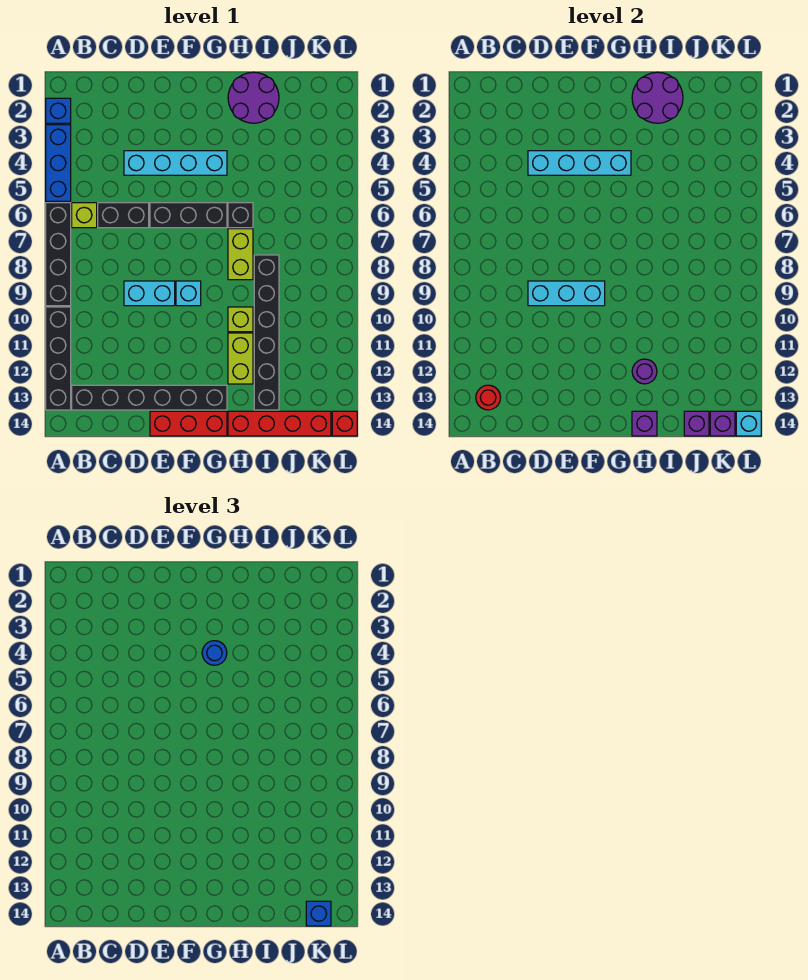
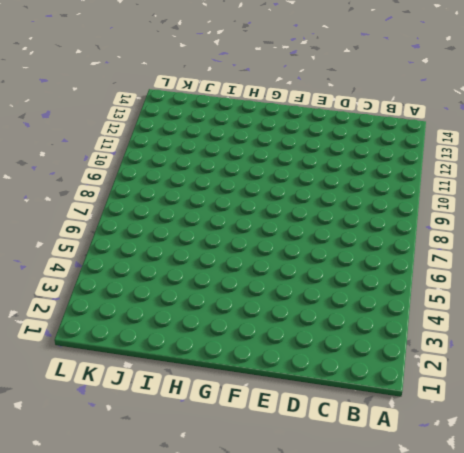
none -> blue 1x1 brick [46,98,71,123]
none -> blue 1x3 brick [46,125,71,201]
none -> black 1x4 brick [46,203,71,306]
none -> black 1x4 brick [46,307,71,410]

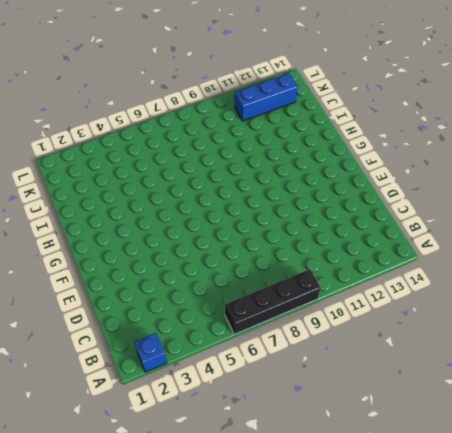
blue 1x3 brick [235,73,298,121] -> blue 1x3 brick moved to [46,125,71,201]
none -> black 1x4 brick [46,307,71,410]
none -> lime 1x1 brick [72,203,97,228]
none -> black 1x6 brick [72,385,227,410]
none -> black 1x2 brick [98,203,149,228]

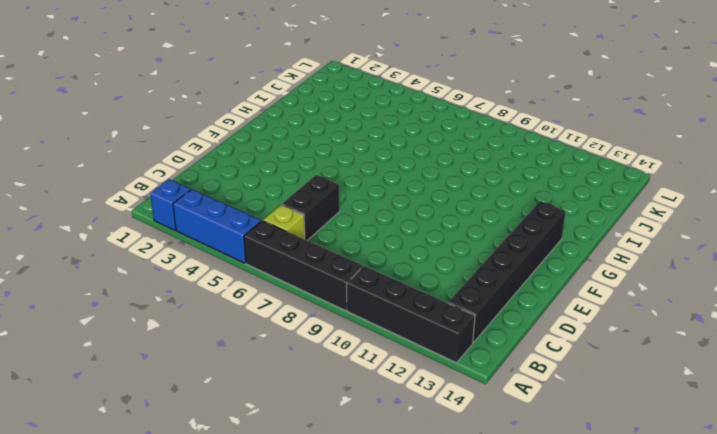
none -> cyan 1x4 brick [124,151,227,175]
none -> cyan 1x2 brick [124,281,175,306]
none -> black 1x3 brick [150,203,227,228]
none -> red 1x3 brick [150,411,227,436]

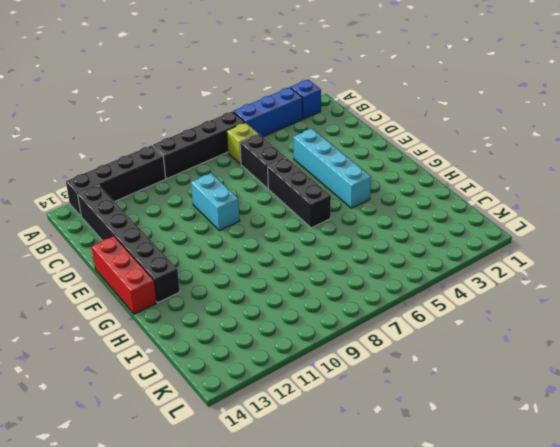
none -> cyan 1x1 brick [176,281,201,306]
none -> purple 2x2 round brick [228,72,279,123]
none -> black 1x1 brick [228,203,253,228]
none -> lime 1x2 brick [228,229,253,280]

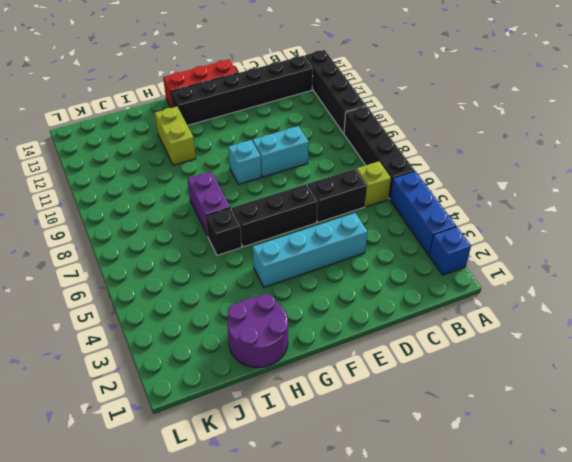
purple 1x2 brick [188,172,230,236] -> lime 1x2 brick [228,229,253,280]
none -> lime 1x1 brick [228,307,253,332]
none -> red 1x4 brick [228,411,331,436]
none -> black 1x6 brick [254,255,279,410]
none -> red 1x1 brick [332,411,357,436]

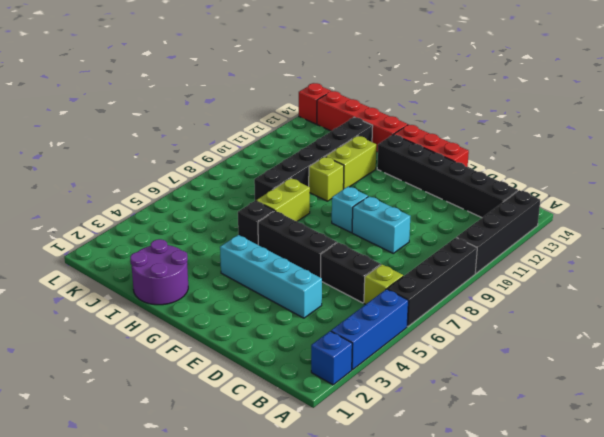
none -> red 1x1 round brick [476,385,501,410]
none -> cyan 1x4 brick [528,151,631,175]
none -> cyan 1x3 brick [528,281,605,306]
none -> purple 2x2 round brick [632,72,683,123]

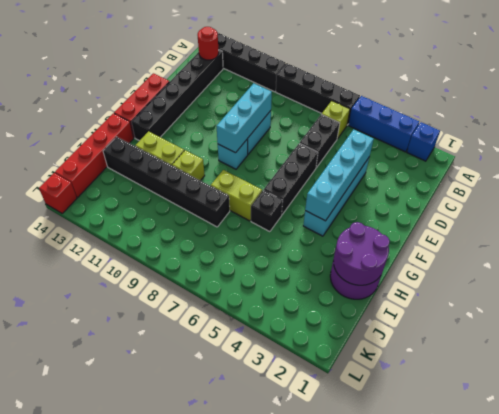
none -> purple 1x1 round brick [632,359,657,384]
none -> purple 1x1 brick [632,411,657,436]
none -> purple 1x1 brick [684,411,709,436]
none -> purple 1x1 brick [710,411,735,436]

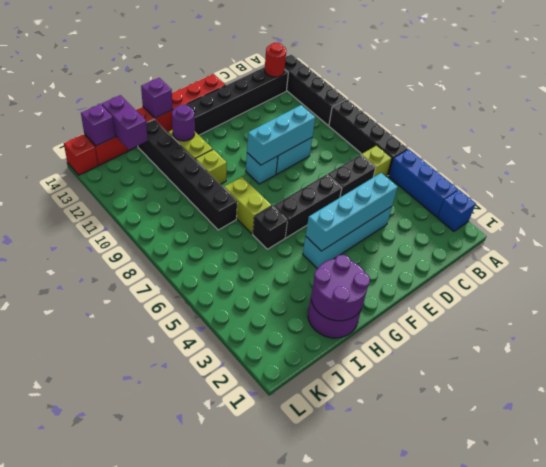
purple 1x2 brick [102,95,148,150] -> purple 1x1 brick [684,411,709,436]
none -> cyan 1x1 brick [736,411,761,436]
none -> blue 1x1 round brick [202,641,227,665]
none -> blue 1x1 brick [306,901,331,926]

